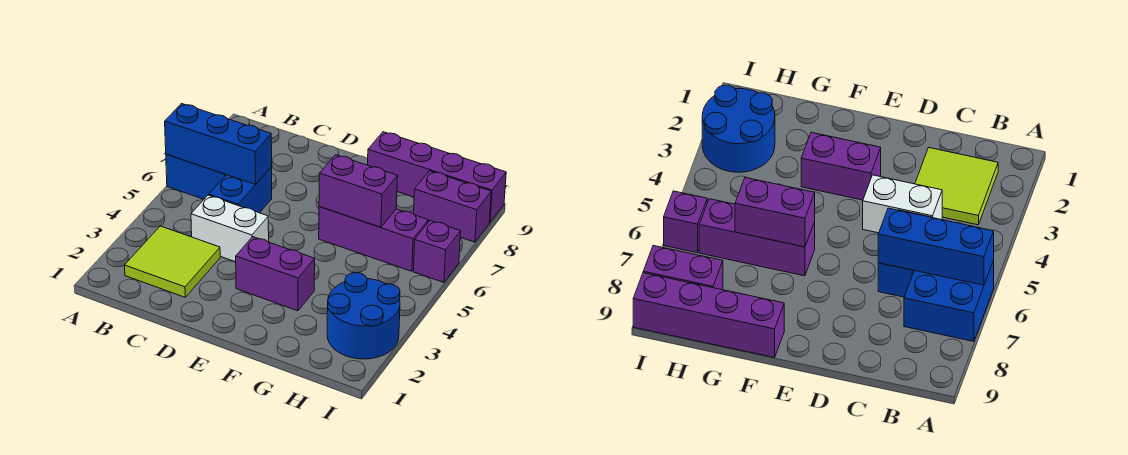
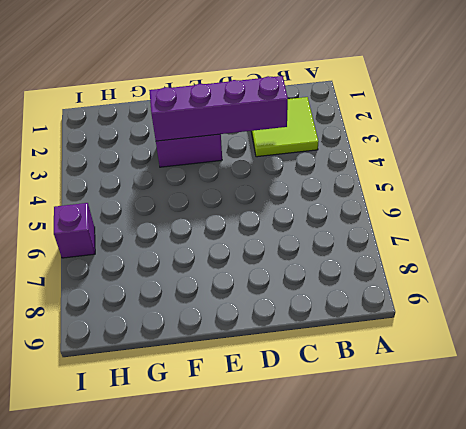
purple 1x4 brick [149,76,288,141] -> purple 1x4 brick moved to [367,132,506,223]
none -> blue 2x2 brick [166,154,226,199]
none -> white 1x2 brick [191,195,269,262]
none -> blue 1x2 brick [209,167,272,213]

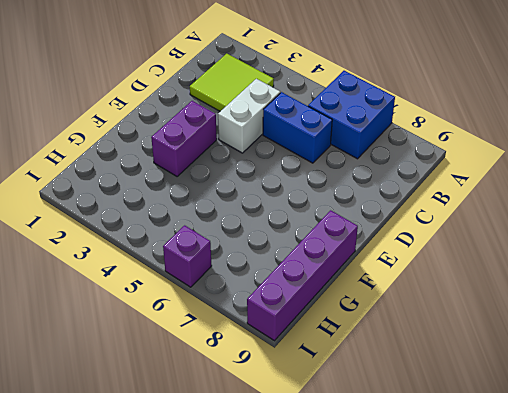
none -> purple 1x3 brick [319,207,428,271]
none -> blue 2x2 round brick [327,272,400,359]
none -> purple 1x2 brick [414,171,491,242]

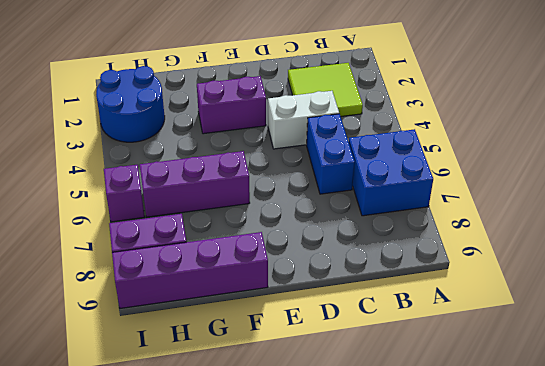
none -> blue 1x3 brick [165,104,272,184]
none -> purple 1x2 brick [319,155,398,227]

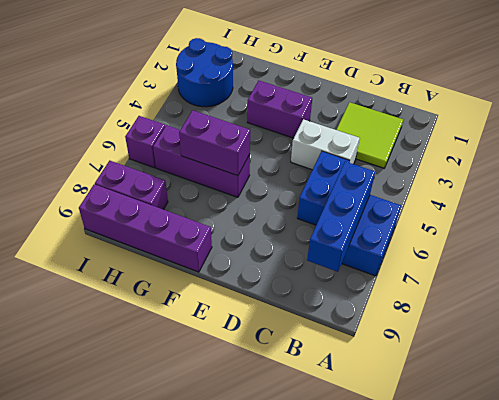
blue 1x3 brick [307,162,375,272] -> blue 1x3 brick turned to [165,104,272,184]

